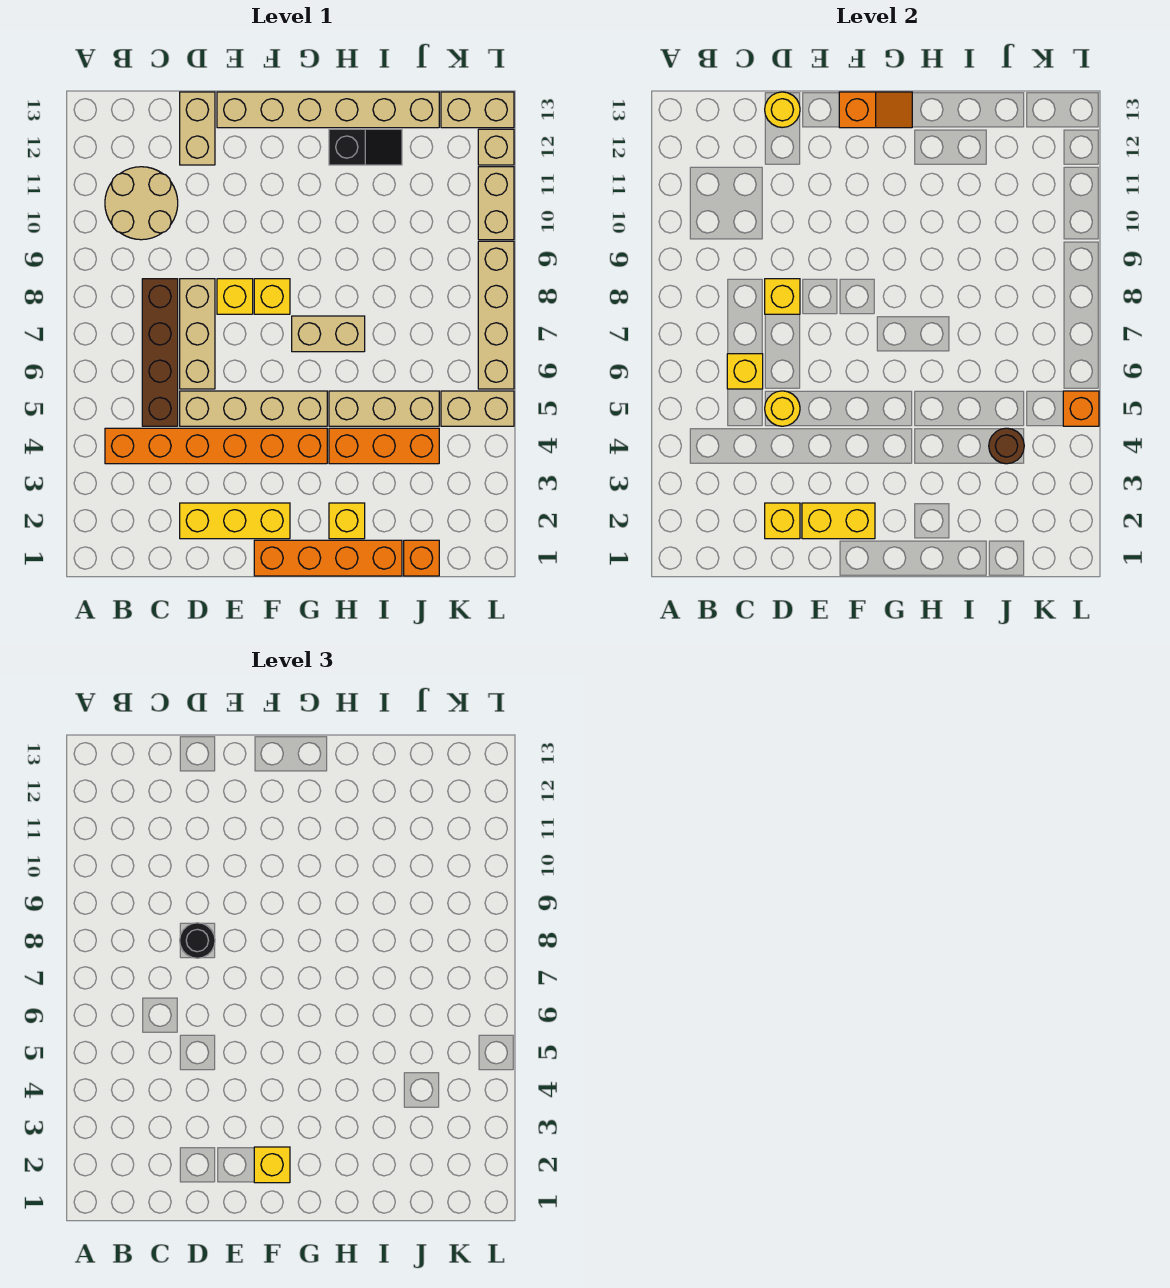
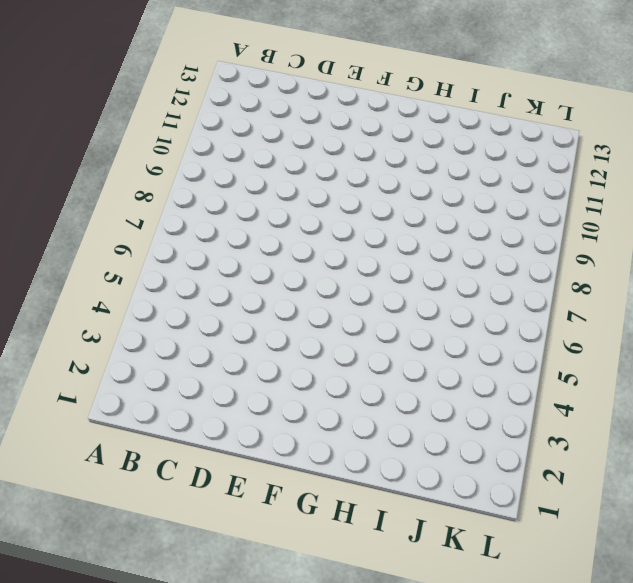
none -> orange 1x6 brick [105,428,327,464]
none -> tan 2x2 round brick [105,167,178,240]
none -> brown 1x4 brick [142,279,178,426]
none -> yellow 1x3 brick [180,503,290,539]

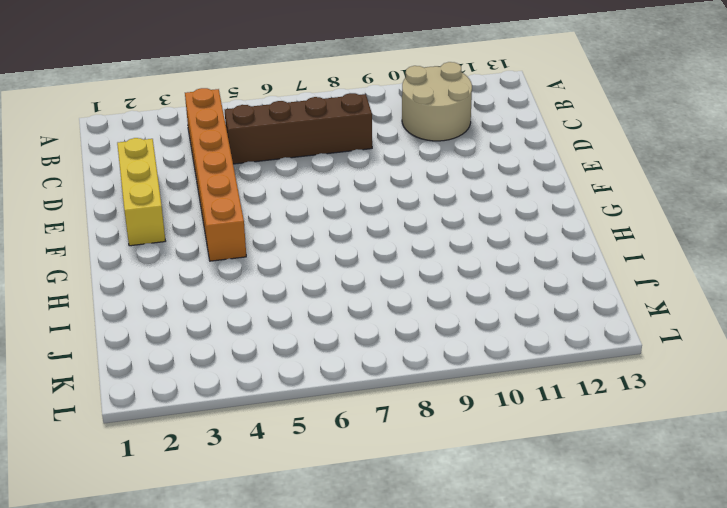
none -> tan 1x4 brick [180,391,327,426]
none -> tan 1x3 brick [180,279,215,389]
none -> tan 1x2 brick [180,92,215,165]
none -> yellow 1x1 brick [217,279,253,314]

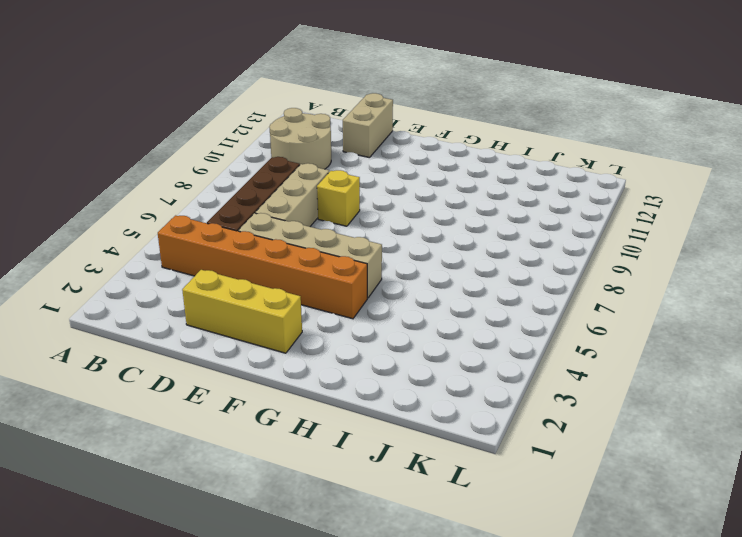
none -> tan 1x6 brick [217,92,439,128]
none -> orange 1x4 brick [254,540,402,576]
none -> yellow 1x1 brick [254,279,290,314]
none -> tan 1x2 brick [292,316,365,352]

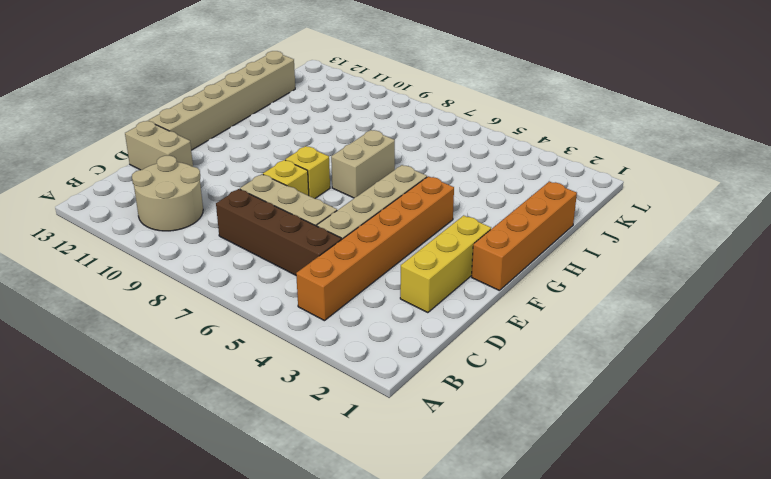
none -> yellow 1x1 brick [329,503,365,539]
none -> orange 1x3 brick [329,428,439,464]
none -> tan 1x3 brick [329,391,439,426]
none -> black 1x2 slope [329,129,402,165]

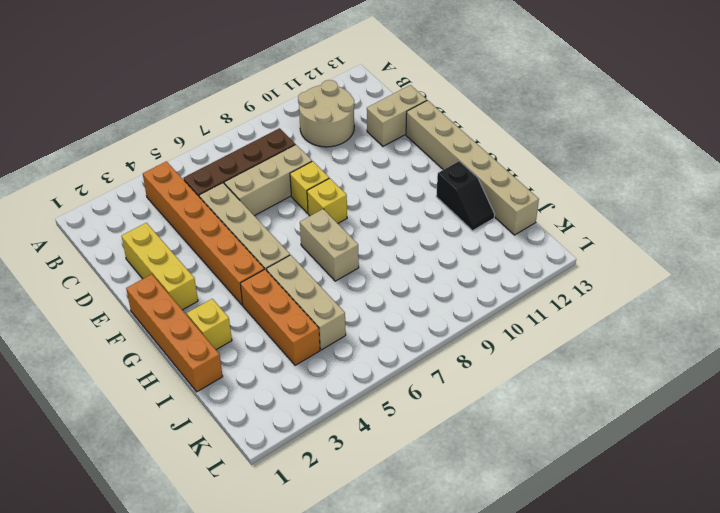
none -> orange 1x1 brick [404,540,439,576]
none -> tan 1x2 brick [441,391,514,426]
none -> tan 1x2 brick [441,92,514,128]
none -> tan 1x4 brick [478,241,514,389]

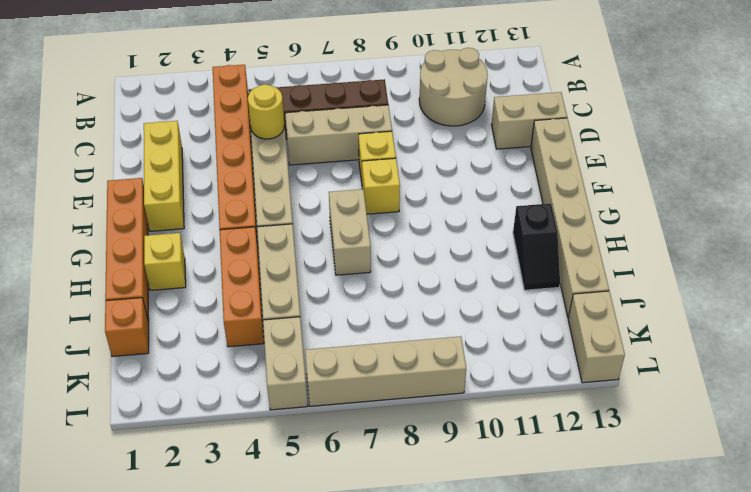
none -> tan 1x2 brick [478,167,514,240]
none -> tan 1x1 brick [478,129,514,165]
none -> yellow 1x1 brick [727,354,763,389]
none -> yellow 1x1 brick [765,503,800,539]

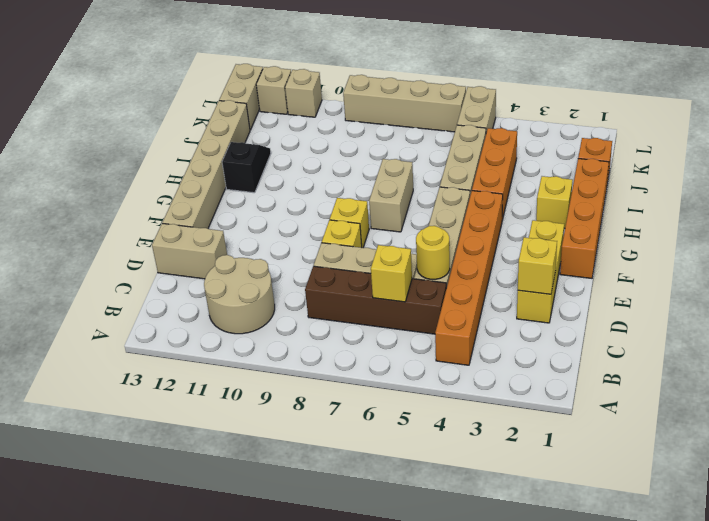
tan 1x1 brick [285,69,322,117] -> tan 1x2 brick [478,167,514,240]
none -> yellow 1x1 brick [765,279,800,314]
none -> yellow 1x1 round brick [765,92,800,128]
none -> yellow 1x2 brick [802,503,875,539]
none -> orange 1x2 slope [839,92,912,128]

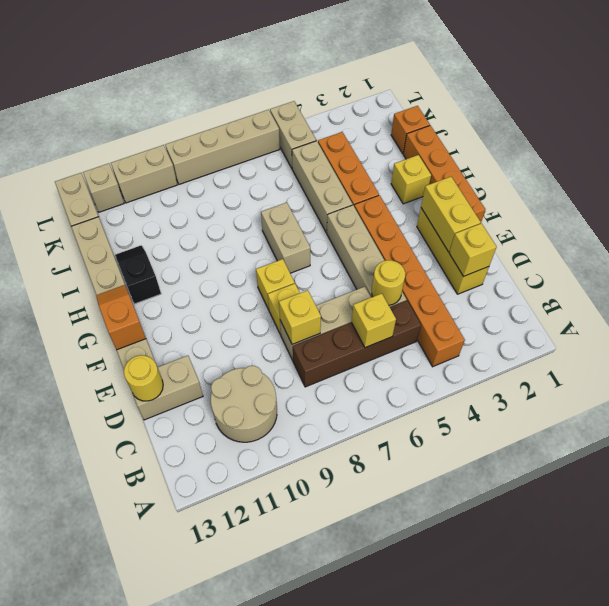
none -> brown 1x1 round brick [989,428,1024,464]
none -> orange 1x1 brick [1063,391,1099,426]
none -> black 1x1 round brick [180,923,215,958]
none -> yellow 1x1 brick [254,1147,290,1183]

